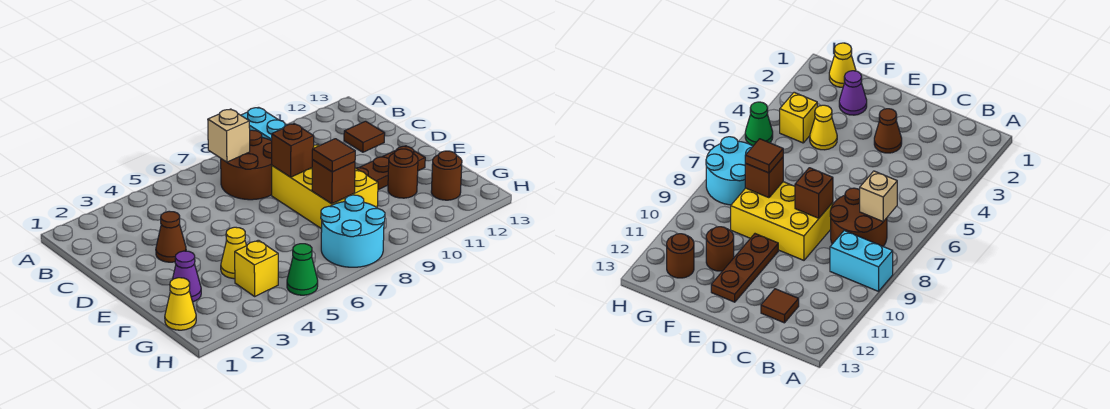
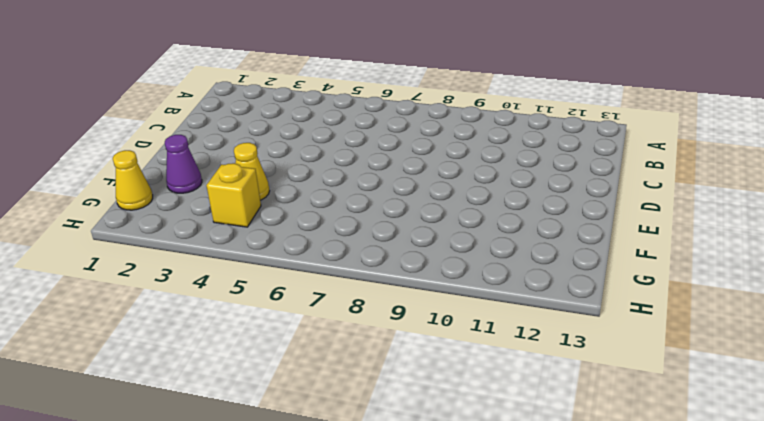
none -> cyan 1x2 brick [241,107,286,141]
none -> brown 2x2 round brick [221,130,272,200]
none -> brown 1x1 tile [344,121,385,152]

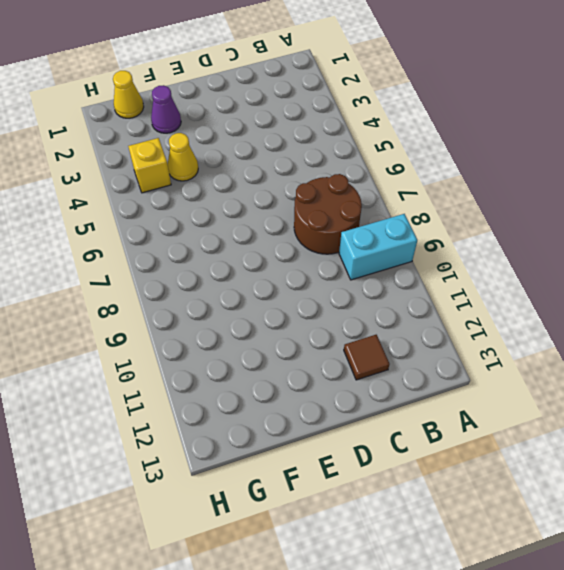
none -> brown 1x1 cone [156,211,186,262]
none -> yellow 2x3 brick [272,144,378,229]
none -> brown 1x3 plate [356,146,425,190]

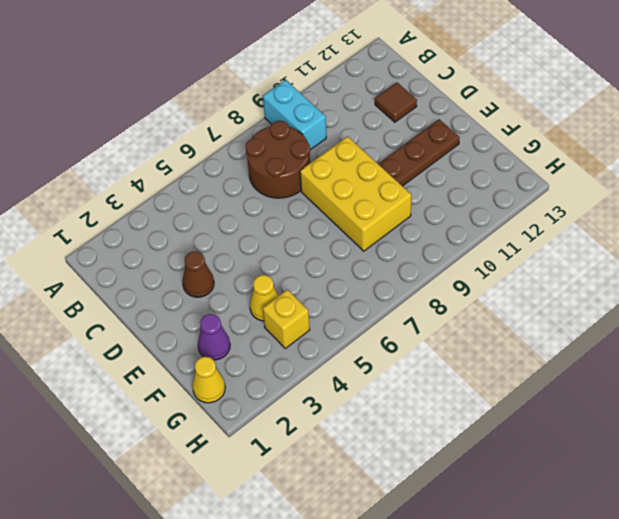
none -> brown 1x1 round brick [388,149,418,198]
none -> cyan 2x2 round brick [321,195,385,267]
none -> brown 1x1 round brick [431,151,462,200]

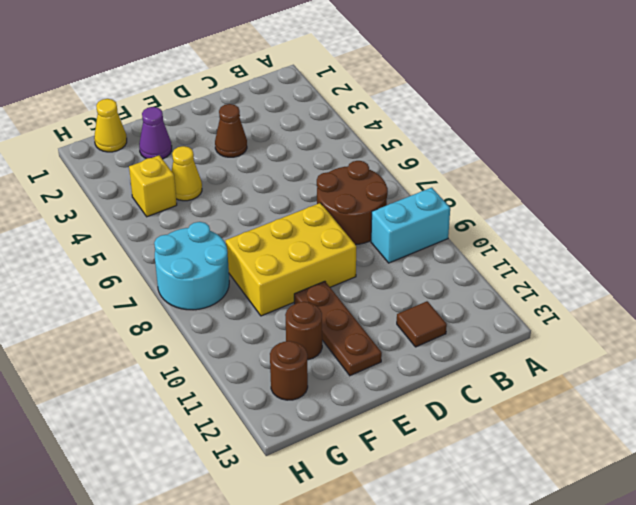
none -> green 1x1 cone [287,244,318,295]
none -> tan 1x1 brick [208,109,250,162]
none -> brown 1x1 brick [272,124,314,177]

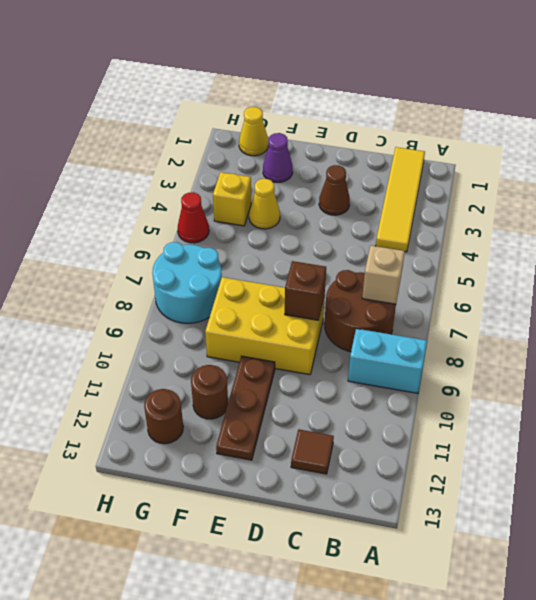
yellow 1x4 tile [376,147,425,252] -> none
red 1x1 cone [178,192,209,243] -> green 1x1 cone [287,244,318,295]
none -> brown 1x1 brick [312,160,355,204]
none -> brown 1x1 tile [312,139,355,172]

